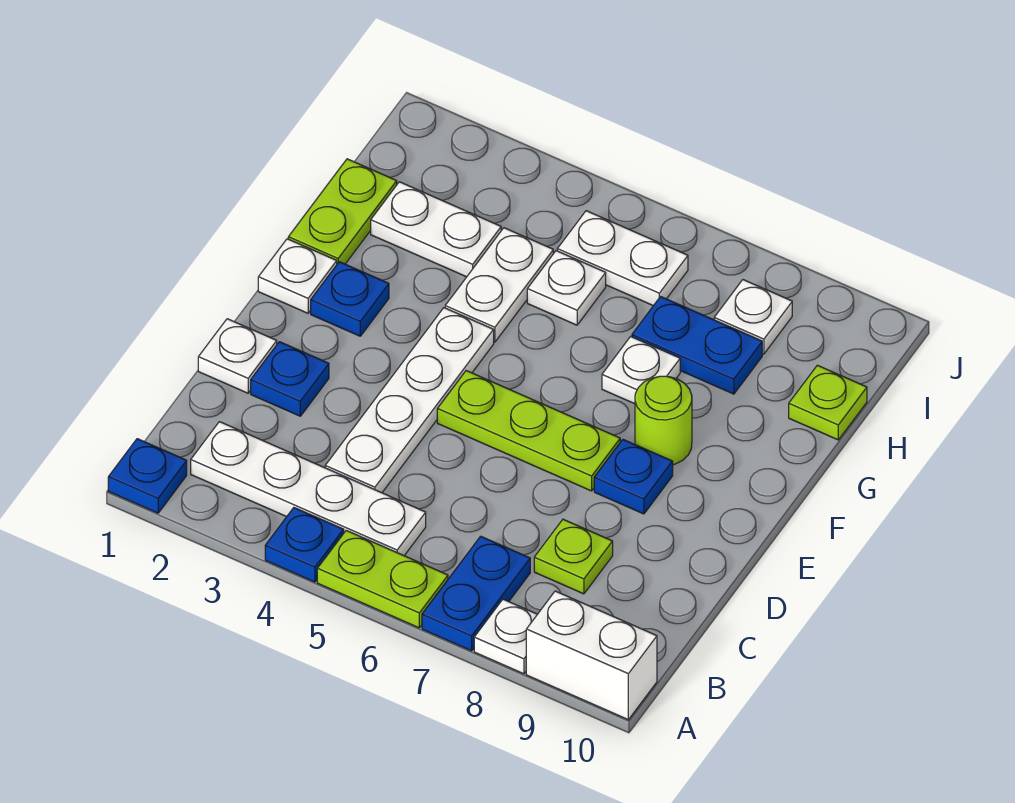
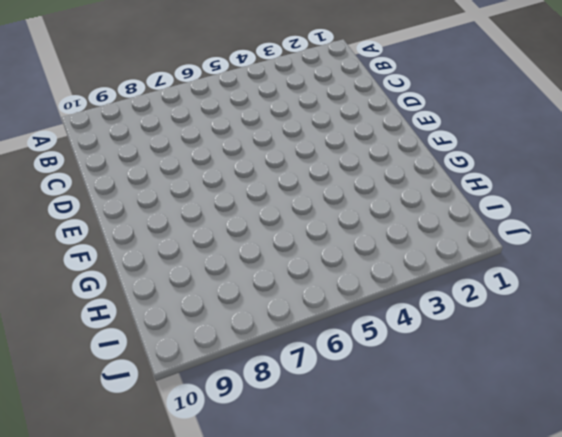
none -> blue 1x1 plate [108,439,187,513]
none -> blue 1x1 plate [265,508,344,582]
none -> lime 1x2 plate [317,530,448,628]

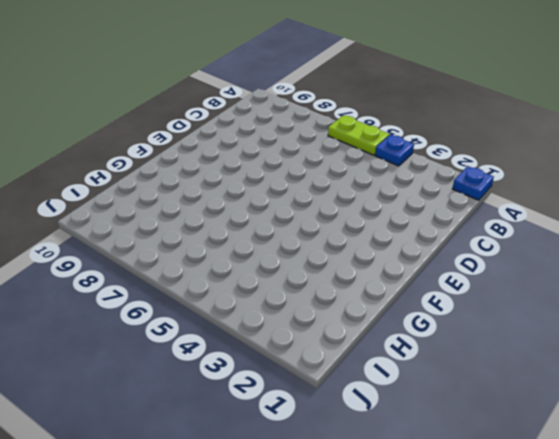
none -> blue 1x2 plate [422,536,530,651]
none -> white 1x1 plate [474,599,537,674]
none -> white 1x2 brick [526,591,657,720]

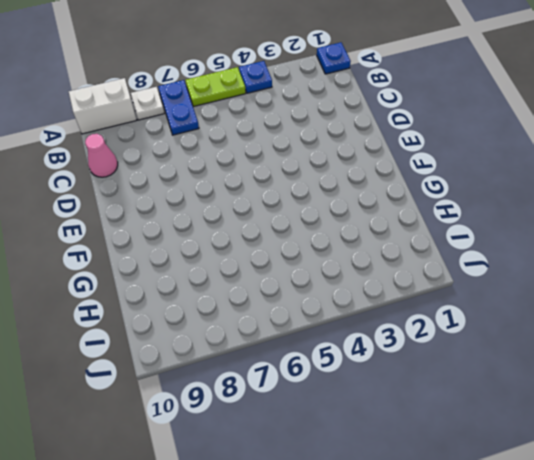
pink 1x1 cone [85,134,118,177] -> none
none -> white 1x4 plate [191,422,426,556]
none -> white 1x4 plate [325,308,494,493]
none -> lime 1x1 plate [534,519,613,594]

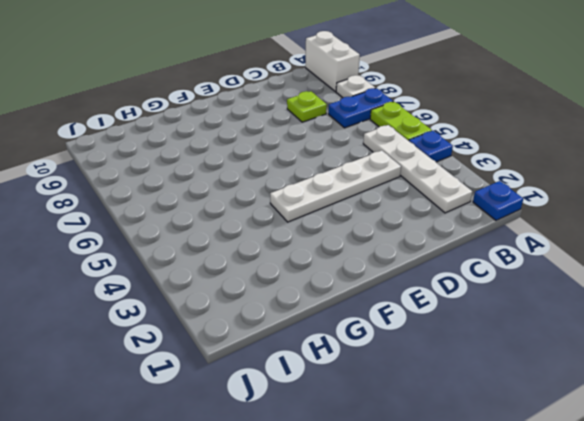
none -> white 1x1 plate [198,319,277,393]
none -> blue 1x1 plate [251,342,329,416]
none -> lime 1x3 plate [437,371,620,491]

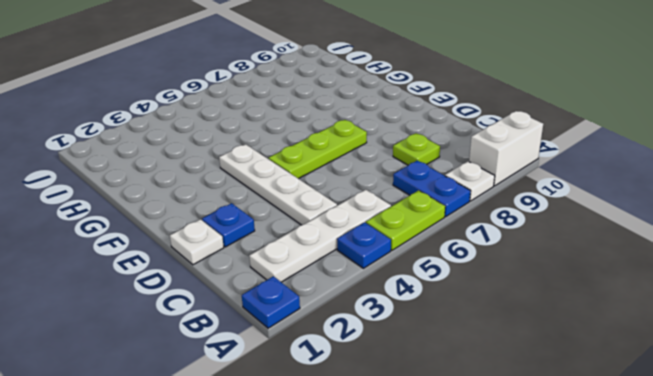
none -> blue 1x1 plate [594,440,673,514]
none -> white 1x1 plate [258,239,337,313]
none -> blue 1x1 plate [311,262,389,336]

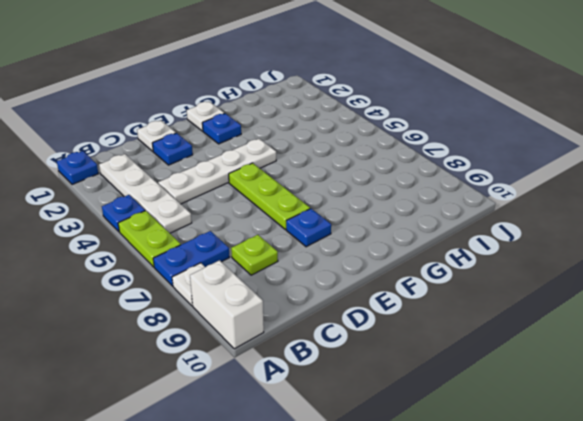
none -> lime 1x1 round brick [635,376,692,465]
none -> lime 1x2 plate [288,159,397,264]
none -> white 1x2 plate [445,228,553,342]

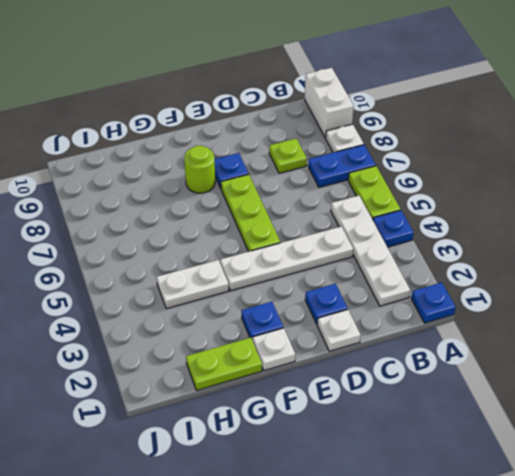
none -> white 1x1 plate [602,336,680,404]
none -> white 1x2 plate [371,182,501,277]
none -> white 1x1 plate [527,251,606,325]

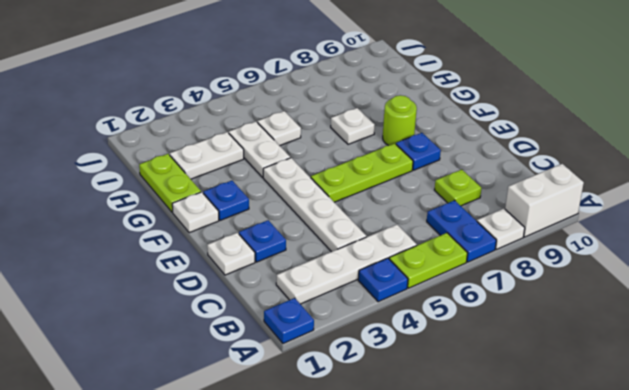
none -> blue 1x2 plate [632,297,762,394]
none -> lime 1x1 plate [789,365,867,440]
none -> white 1x2 plate [557,211,688,306]

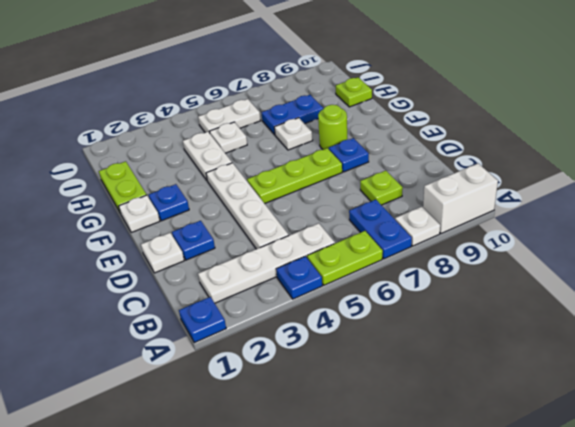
none -> white 1x2 plate [371,182,501,277]
none -> white 1x1 plate [714,280,792,354]

